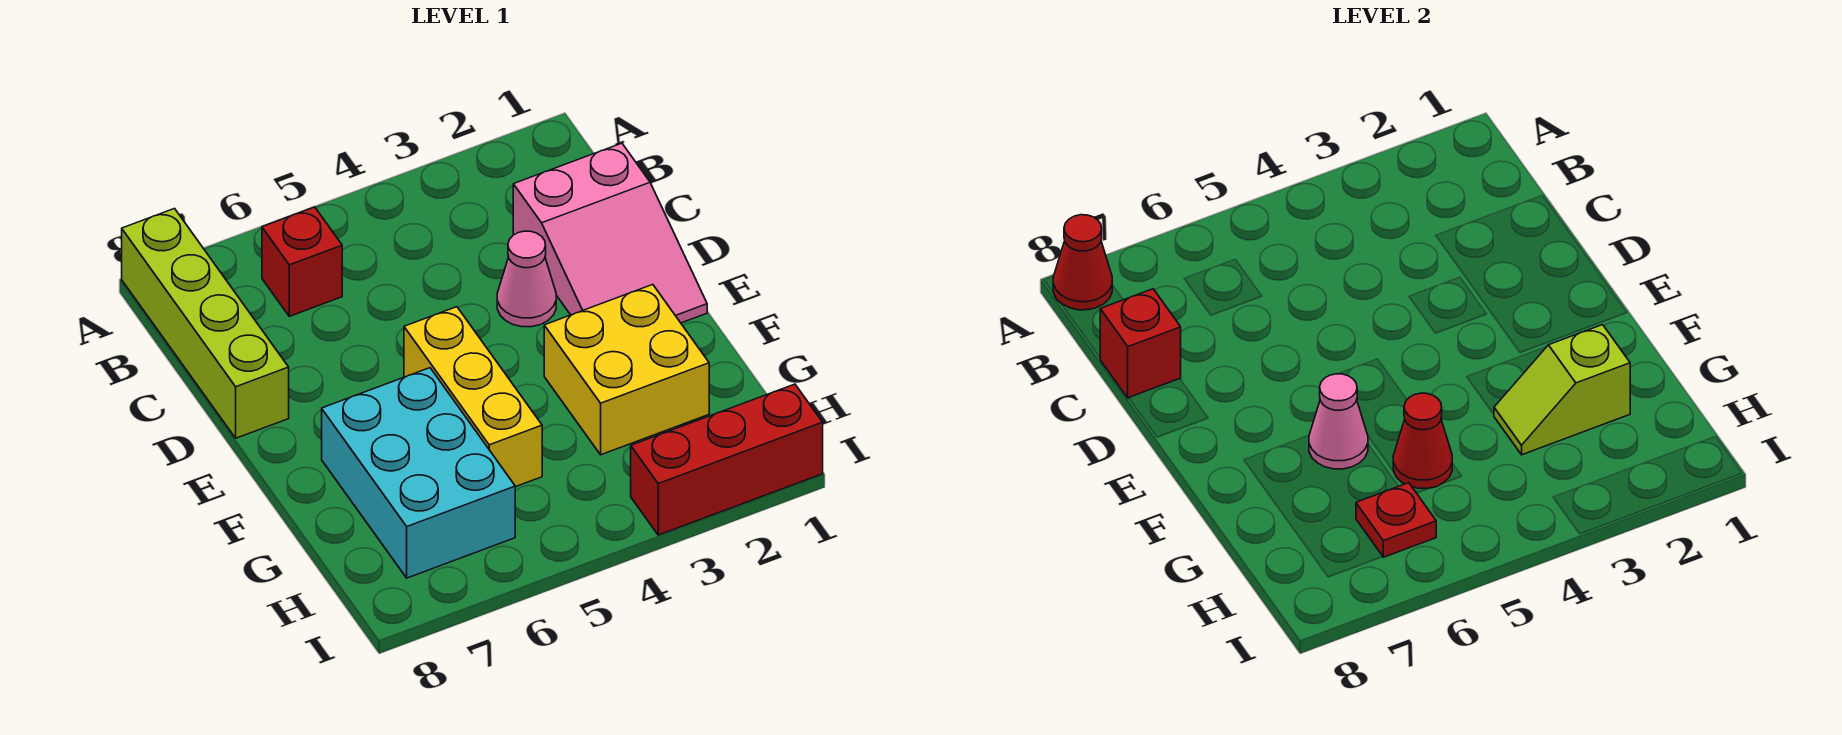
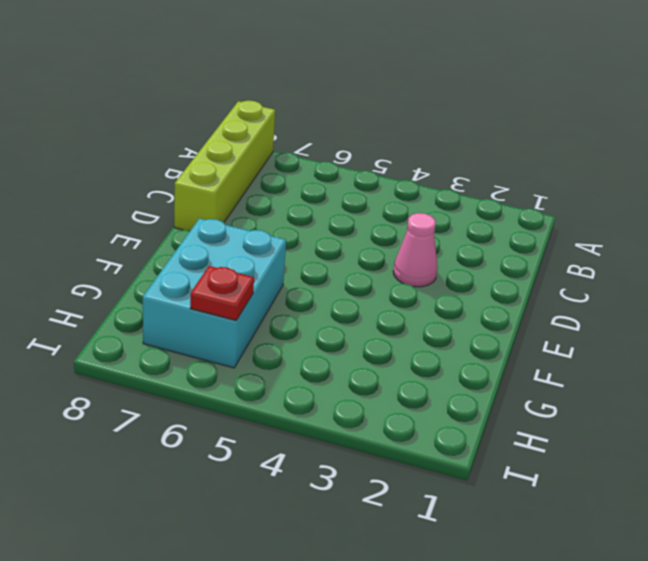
none -> red 1x1 brick [262,207,342,316]
none -> pink 2x3 slope [513,143,707,323]
none -> yellow 1x3 brick [404,307,542,487]

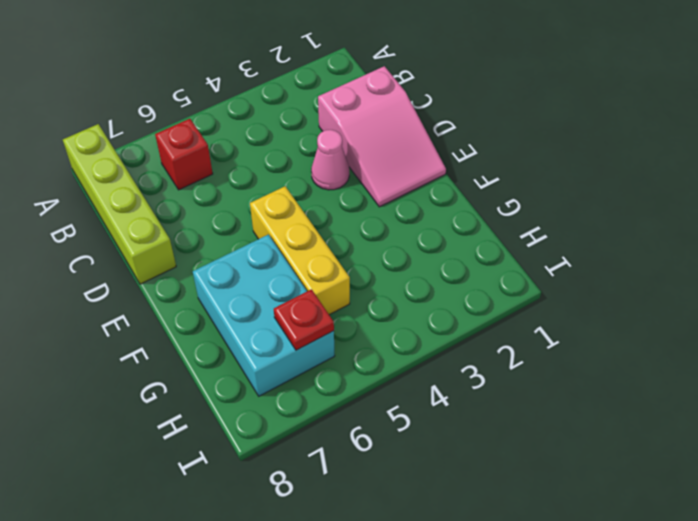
none -> yellow 2x2 brick [544,285,709,455]
none -> red 1x3 brick [631,384,823,535]
none -> red 1x1 cone [1053,215,1112,310]

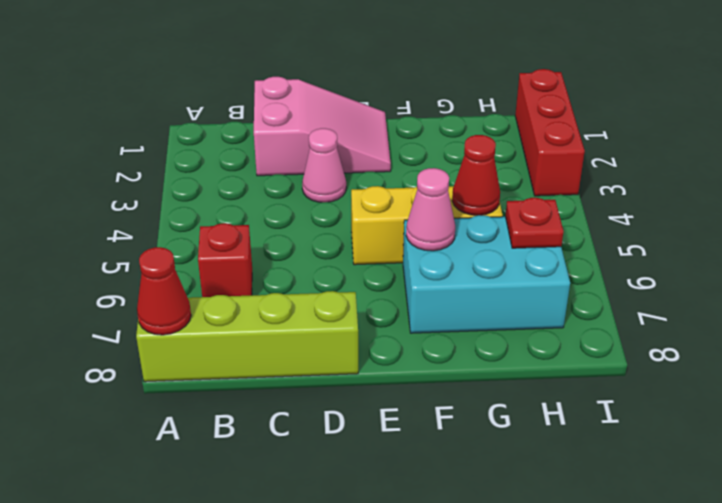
none -> yellow 2x2 brick [544,285,709,455]
none -> red 1x1 brick [1100,289,1181,398]
none -> lime 1x2 slope [1494,325,1630,455]

